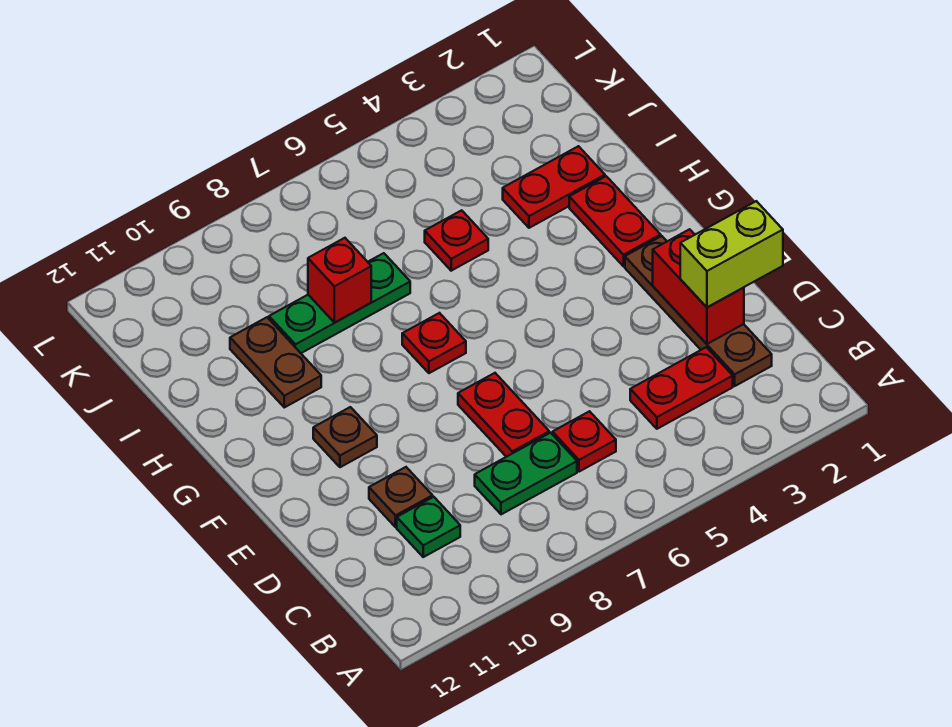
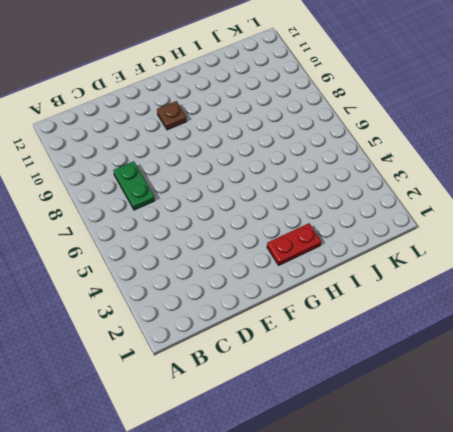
none -> brown 1x4 plate [625,236,772,386]
none -> red 1x2 plate [630,347,733,429]
none -> red 1x1 plate [553,411,616,472]

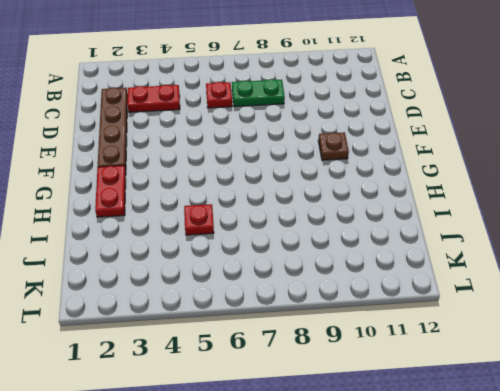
none -> green 1x1 plate [397,497,460,557]
none -> red 1x2 plate [458,373,549,457]
none -> brown 1x1 plate [369,467,433,527]

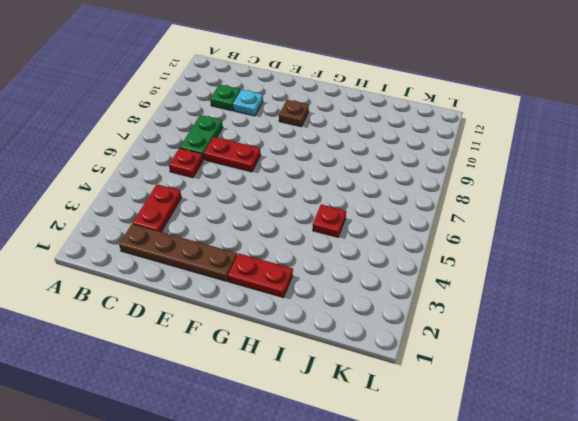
cyan 1x1 plate [233,90,263,116] -> brown 1x1 plate [369,467,433,527]
none -> red 1x1 plate [402,313,466,373]
none -> brown 1x2 plate [230,317,321,407]
none -> red 1x2 plate [503,146,605,228]

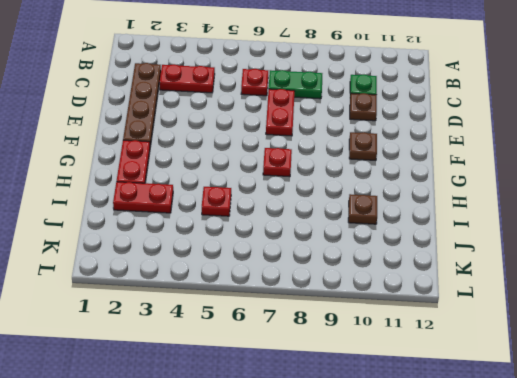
brown 1x1 plate [348,194,377,224] -> brown 1x2 plate [230,317,321,407]
none -> green 1x3 plate [269,253,410,353]
none -> red 1x2 brick [653,229,744,344]
none -> red 1x1 brick [308,238,371,323]

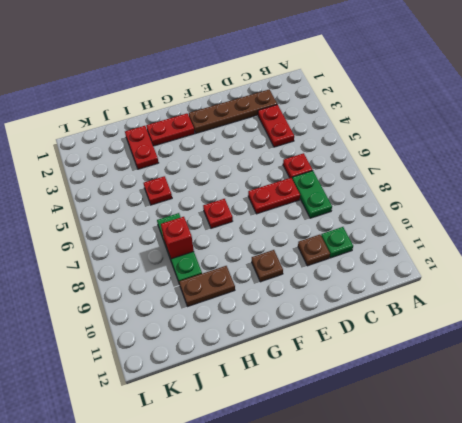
none -> red 1x2 brick [653,229,744,344]
none -> lime 1x2 brick [680,201,783,307]

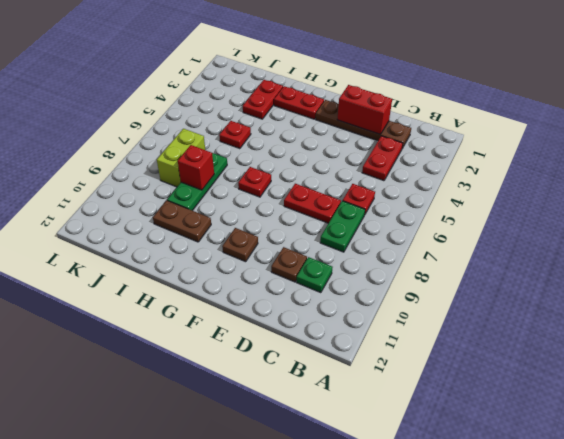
lime 1x2 brick [157,129,205,187] -> lime 1x2 brick moved to [680,201,783,307]

